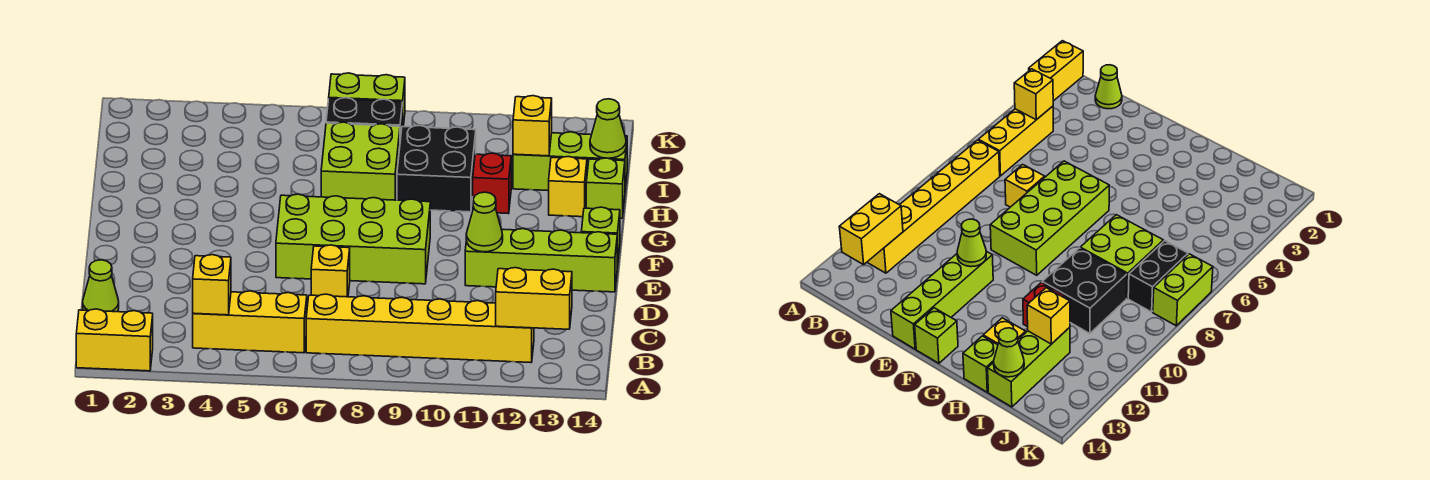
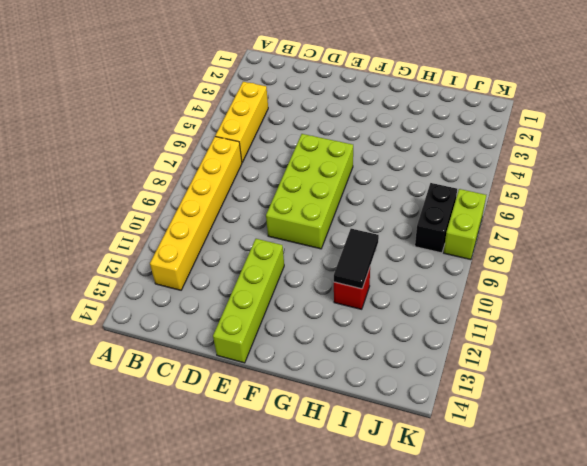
black 1x2 tile [334,229,379,289] -> none
none -> yellow 1x2 brick [76,309,153,371]
none -> lime 1x1 cone [83,260,119,312]
none -> yellow 1x1 brick [311,245,350,297]

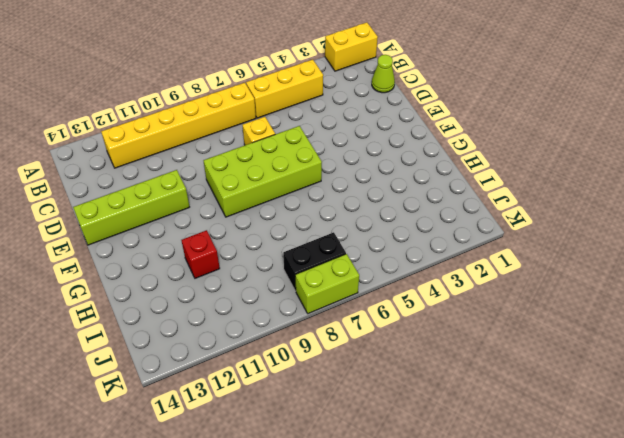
none -> lime 1x1 brick [581,207,620,267]
none -> lime 2x2 brick [321,122,400,200]
none -> black 2x2 brick [397,125,476,212]

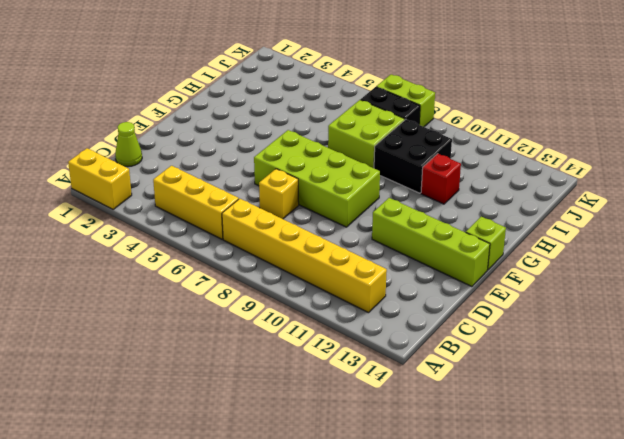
none -> yellow 1x1 brick [549,157,587,217]
none -> lime 1x1 brick [586,158,625,218]
none -> lime 1x3 brick [513,132,627,191]

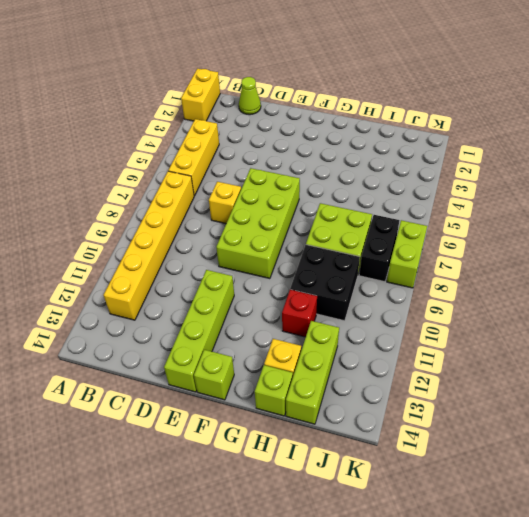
none -> yellow 1x1 brick [193,255,231,315]
none -> yellow 1x2 brick [496,268,572,329]
none -> lime 1x1 cone [466,192,503,252]

